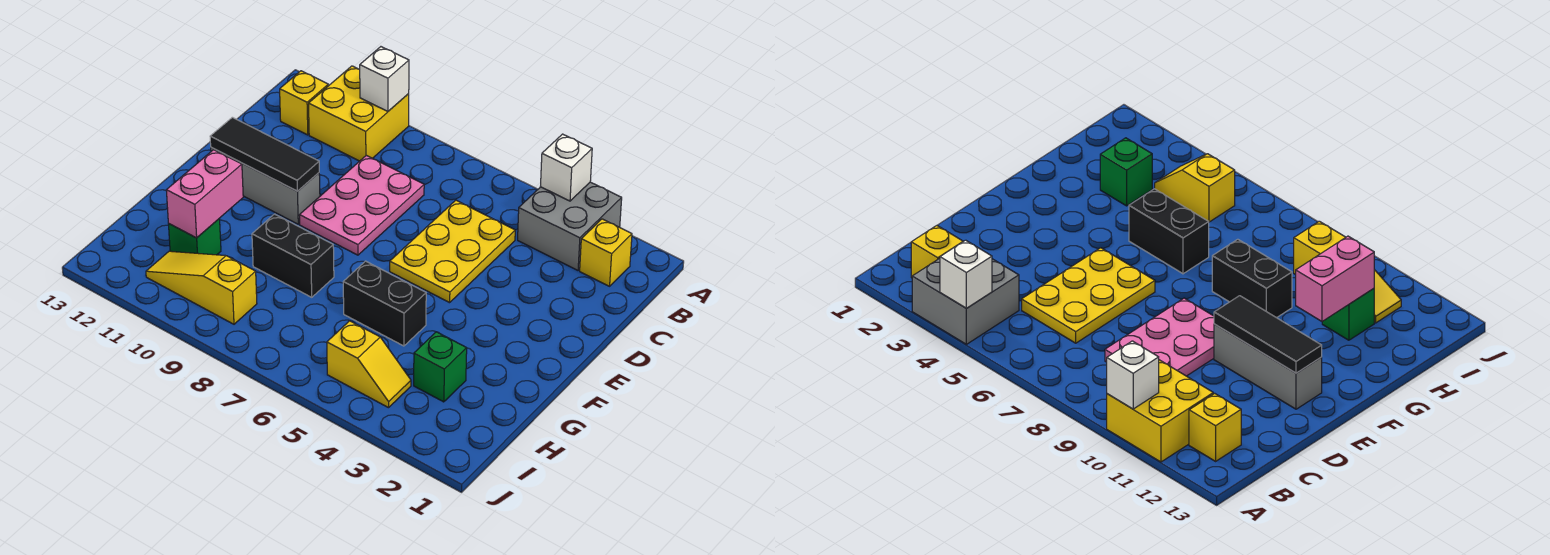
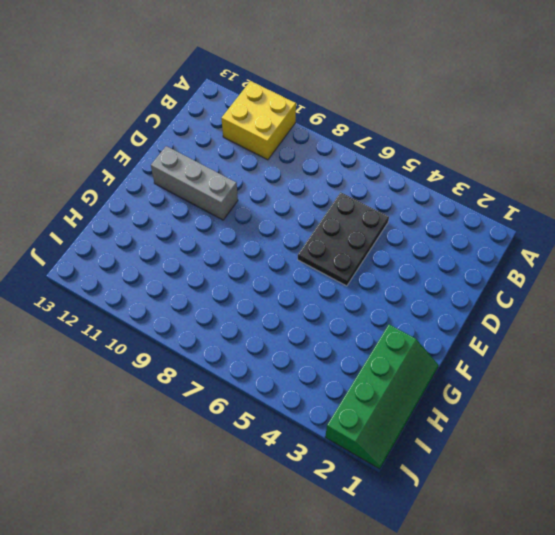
black 2x3 plate [298,192,389,286] -> yellow 2x3 plate [390,200,515,303]
green 2x4 slope [325,324,439,469] -> none
none -> grey 2x2 brick [518,182,622,270]
none -> yellow 1x1 brick [580,219,632,286]
none -> yellow 1x1 brick [280,71,328,135]

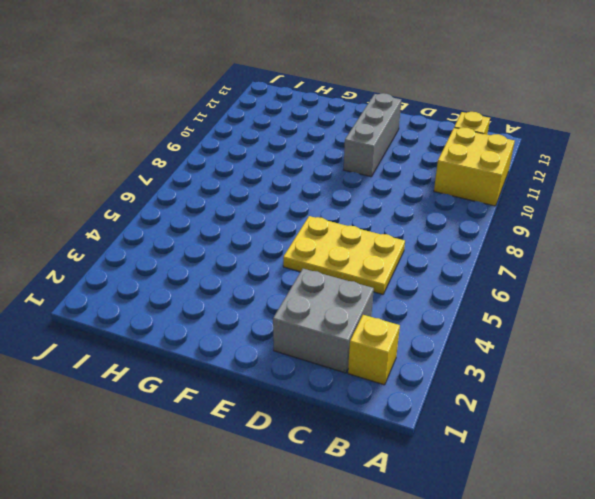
grey 2x2 brick [273,269,374,373] -> grey 2x2 brick moved to [518,182,622,270]
none -> pink 2x3 plate [299,155,424,255]
none -> black 1x2 brick [343,261,426,346]
none -> black 1x2 brick [252,214,334,297]

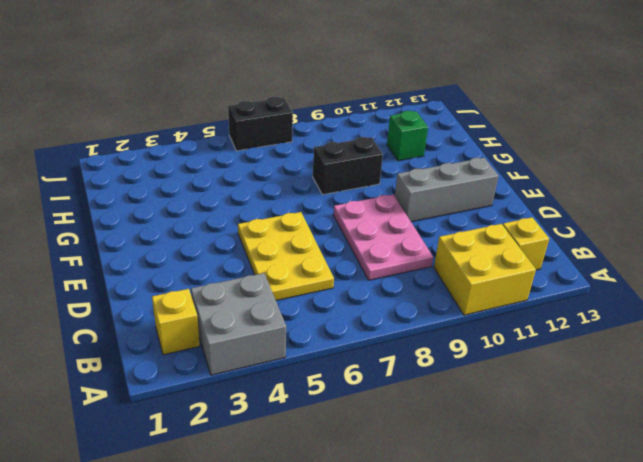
black 1x2 brick [228,97,293,151] -> black 1x2 brick moved to [343,261,426,346]
none -> green 1x1 brick [414,332,467,402]
none -> yellow 1x2 slope [327,321,411,408]
none -> yellow 1x3 slope [146,251,257,324]

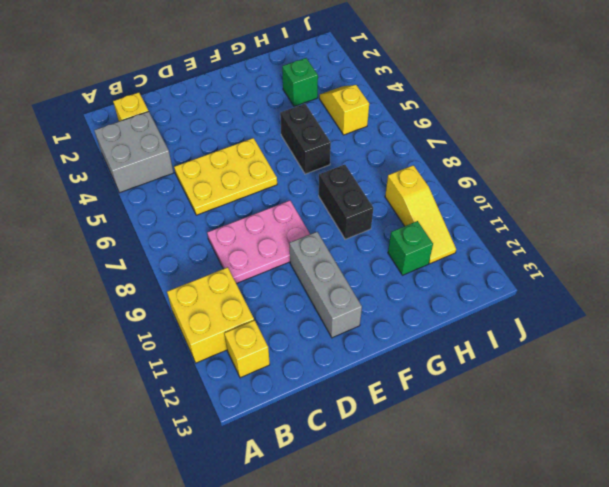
none -> white 1x1 brick [540,134,592,201]
none -> white 1x1 brick [360,47,409,111]
none -> black 1x3 tile [210,117,319,191]

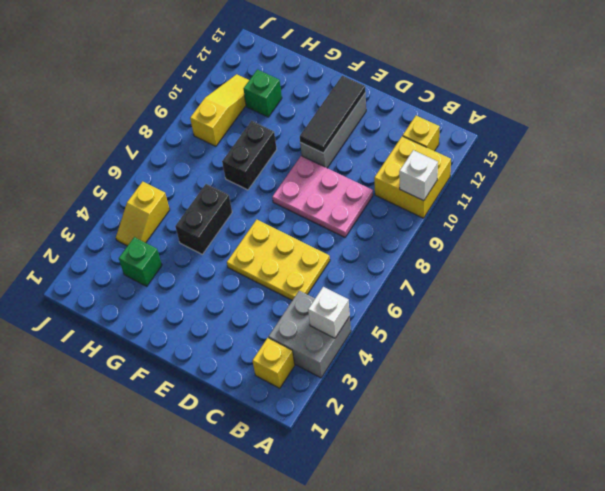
none -> pink 1x2 brick [166,150,243,238]

